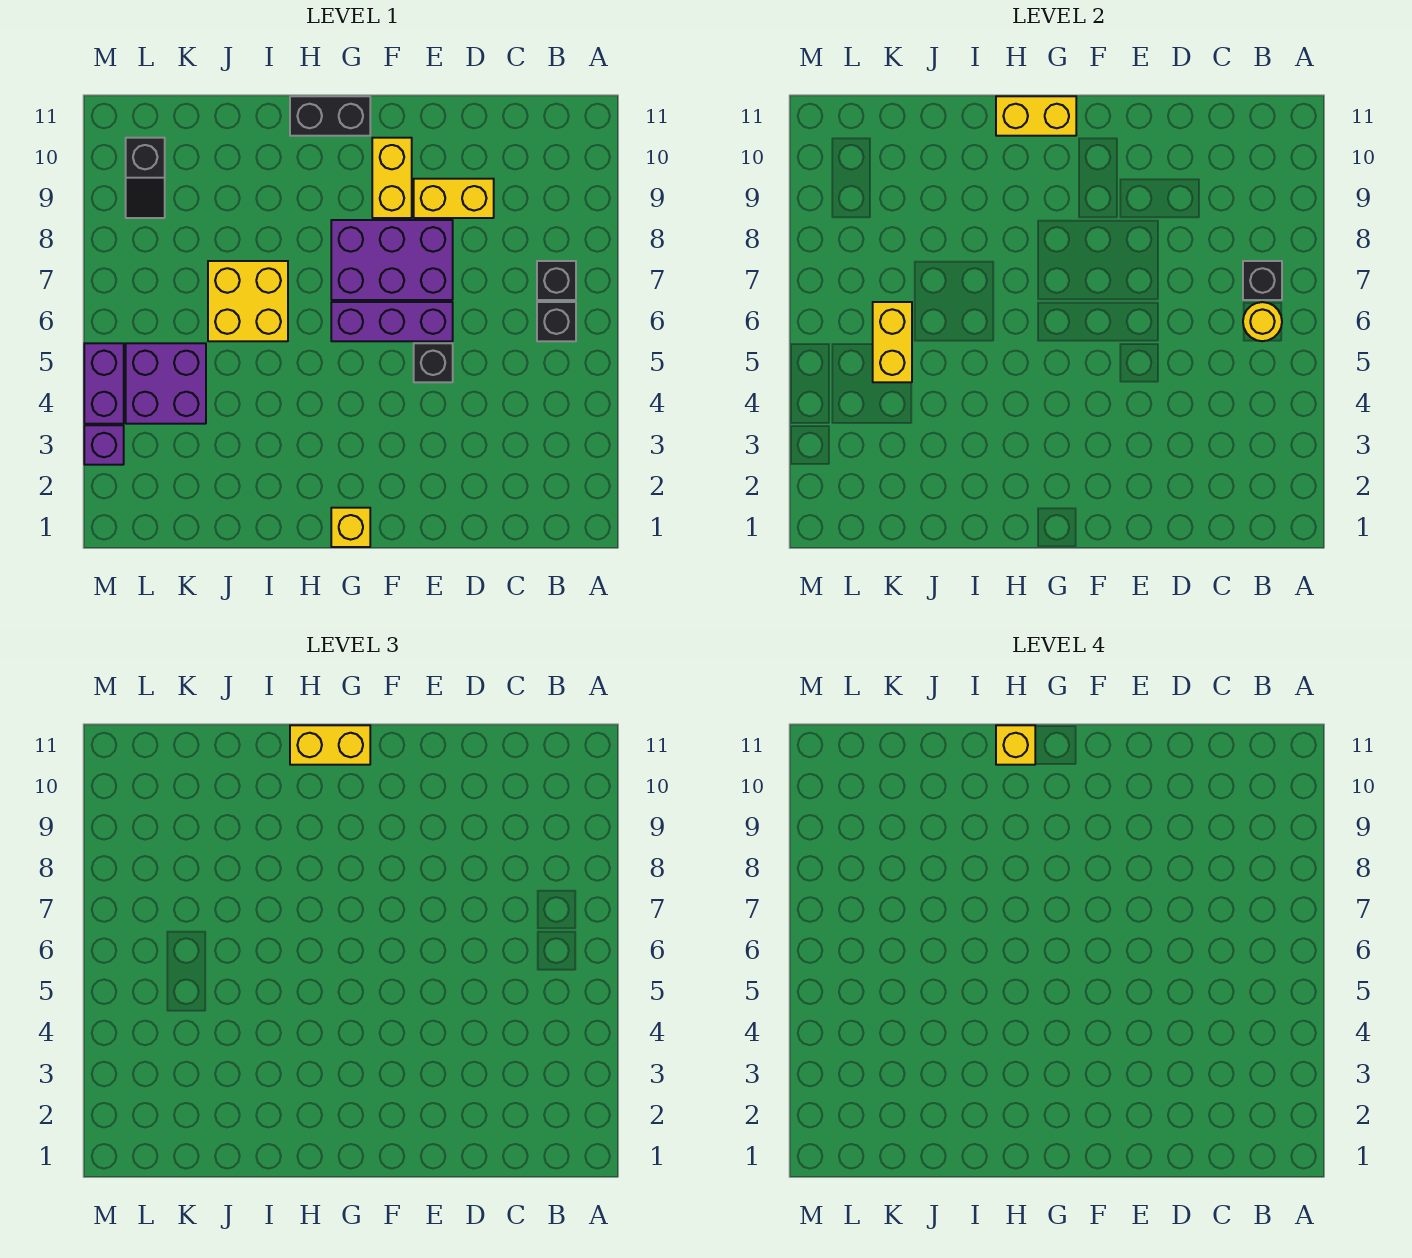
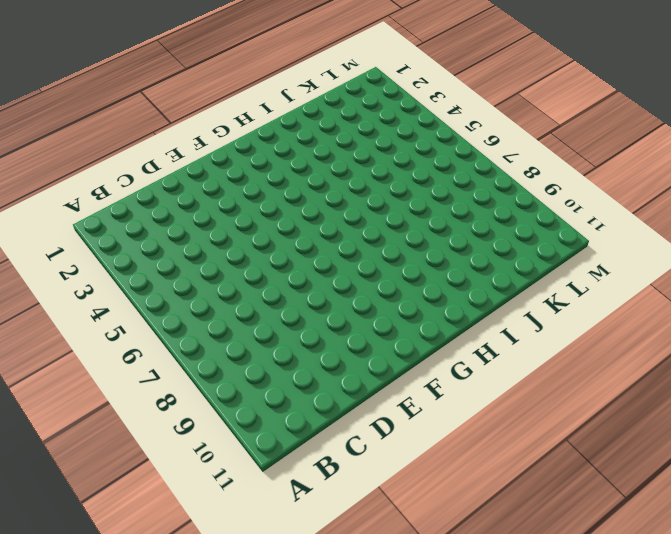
none -> black 1x1 brick [537,302,576,341]
none -> black 1x1 brick [537,261,576,300]
none -> yellow 1x2 brick [414,179,494,218]

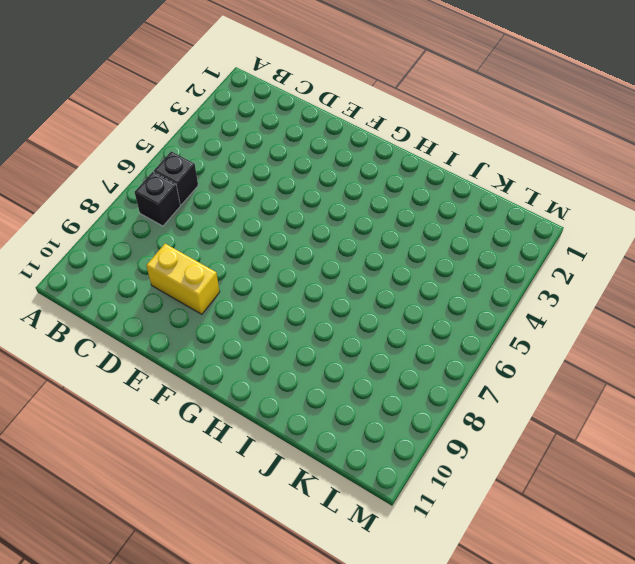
none -> black 1x1 brick [414,343,453,382]
none -> purple 1x3 brick [331,302,453,341]
none -> purple 2x3 brick [331,220,453,300]

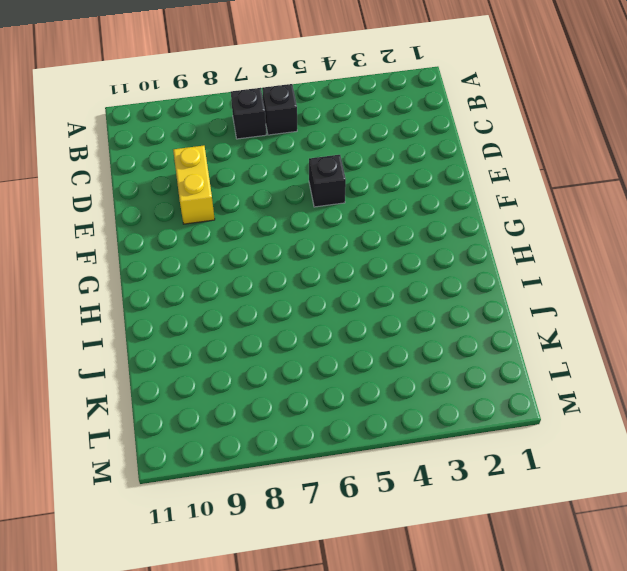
none -> purple 1x3 brick [331,302,453,341]
none -> purple 2x3 brick [331,220,453,300]
none -> yellow 1x2 brick [372,138,412,218]

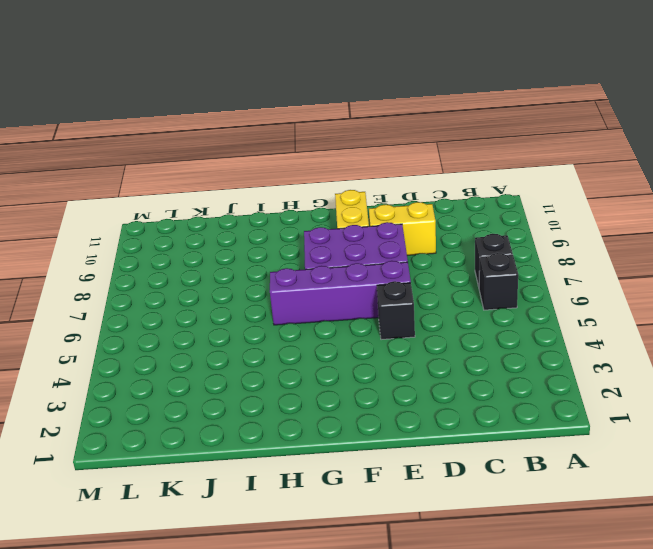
purple 1x4 brick [270,261,411,325] -> purple 1x3 brick [331,302,453,341]
none -> yellow 1x1 brick [331,508,370,547]
none -> black 1x2 brick [290,96,370,136]
none -> yellow 2x2 brick [208,261,288,341]

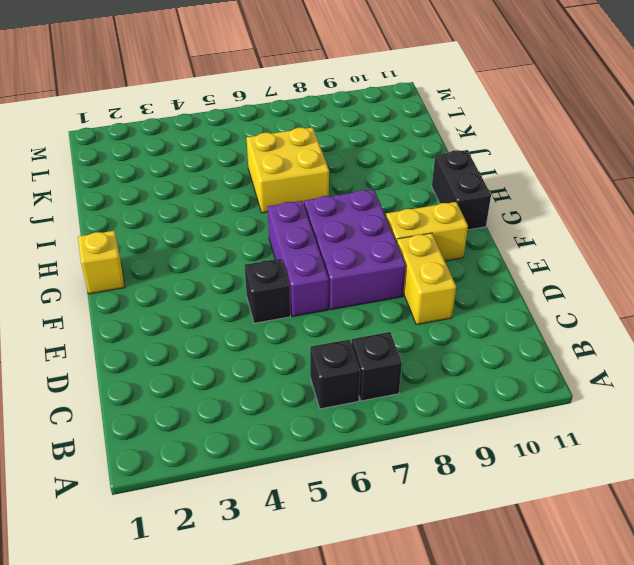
none -> purple 2x2 brick [126,343,206,424]
none -> black 1x2 slope [126,138,165,218]
none -> purple 1x1 brick [84,425,124,465]

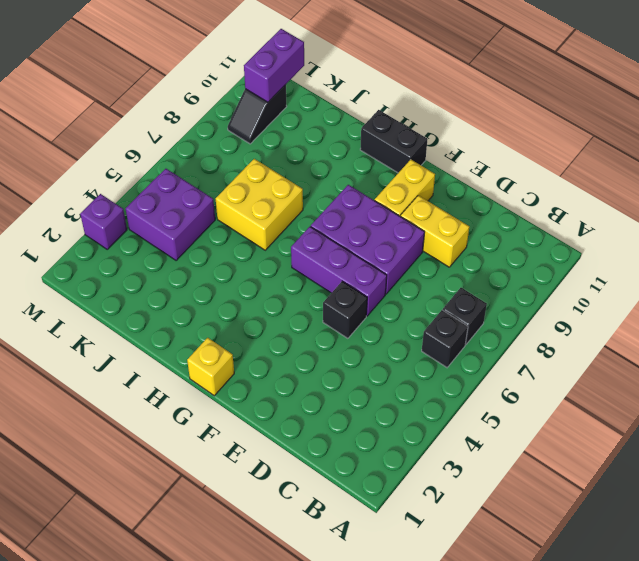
purple 1x2 brick [244,29,304,102] -> purple 1x2 brick moved to [84,343,124,424]
none -> yellow 1x1 round brick [1243,302,1282,341]
none -> black 1x1 brick [1243,261,1282,300]
none -> yellow 1x2 brick [996,96,1076,136]

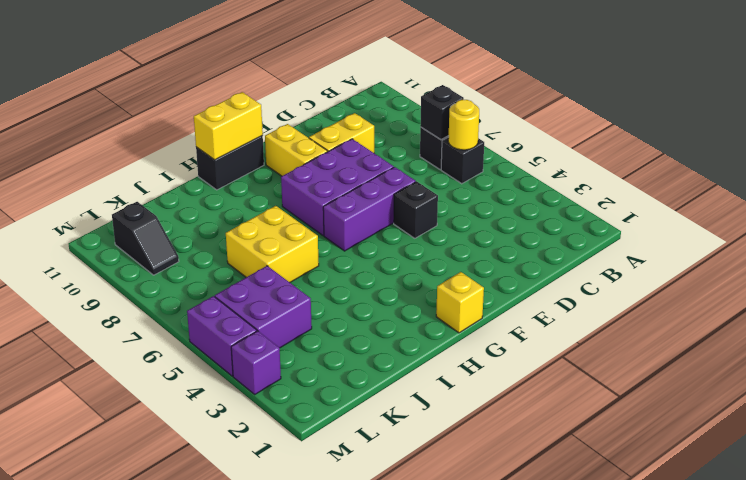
none -> yellow 1x2 brick [873,302,912,382]
none -> yellow 1x2 brick [290,725,370,765]
none -> yellow 1x1 brick [996,725,1035,765]

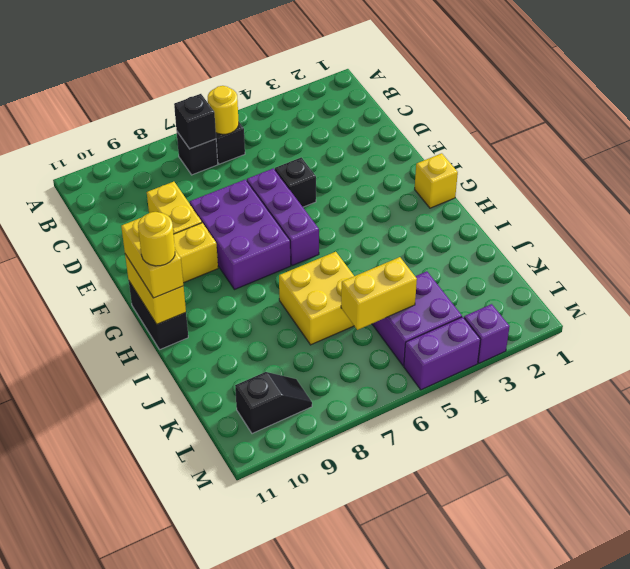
yellow 1x1 round brick [138,212,175,266] -> yellow 1x1 brick [996,725,1035,765]

